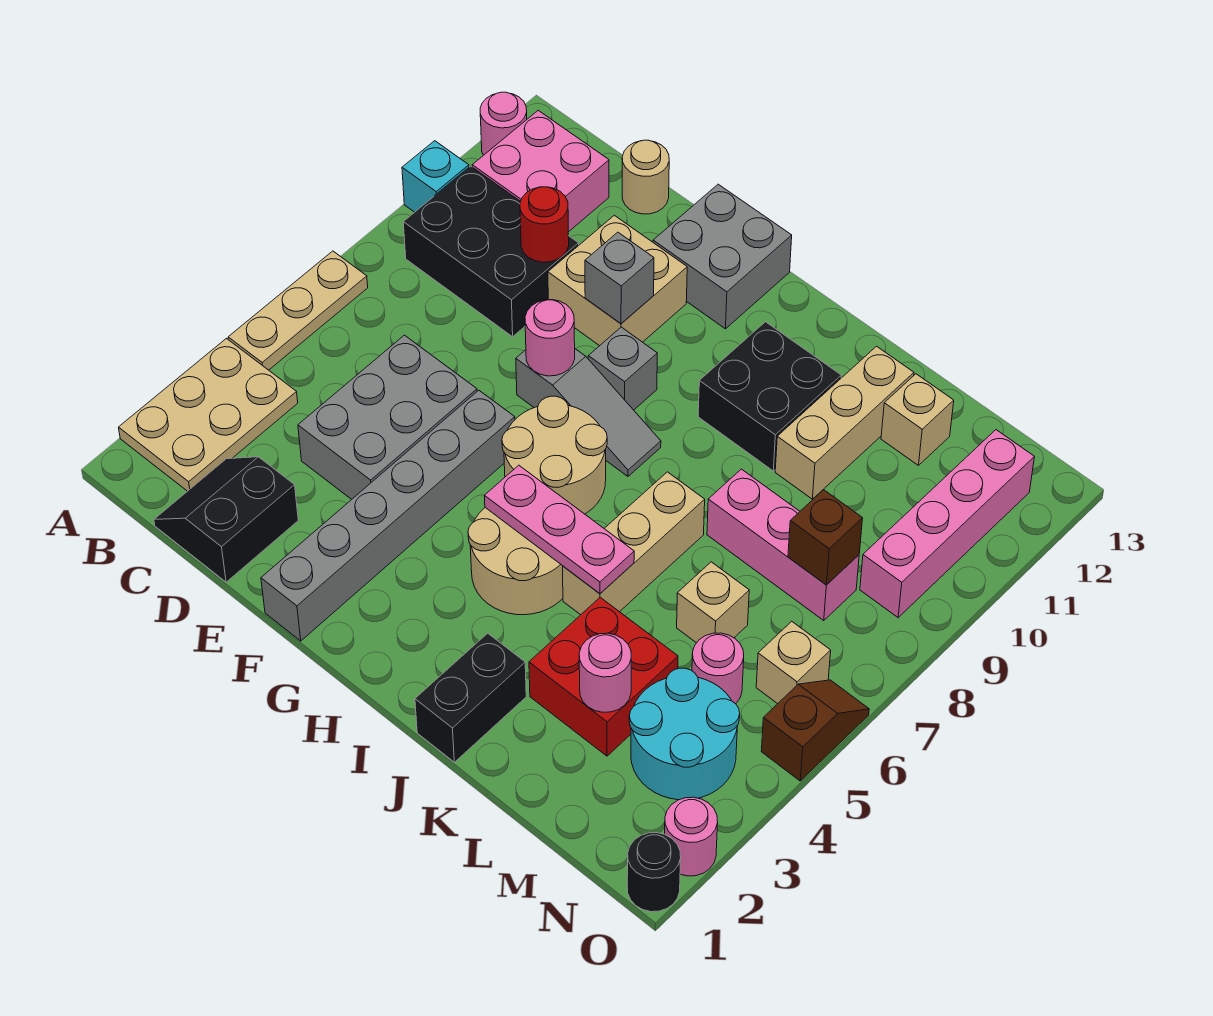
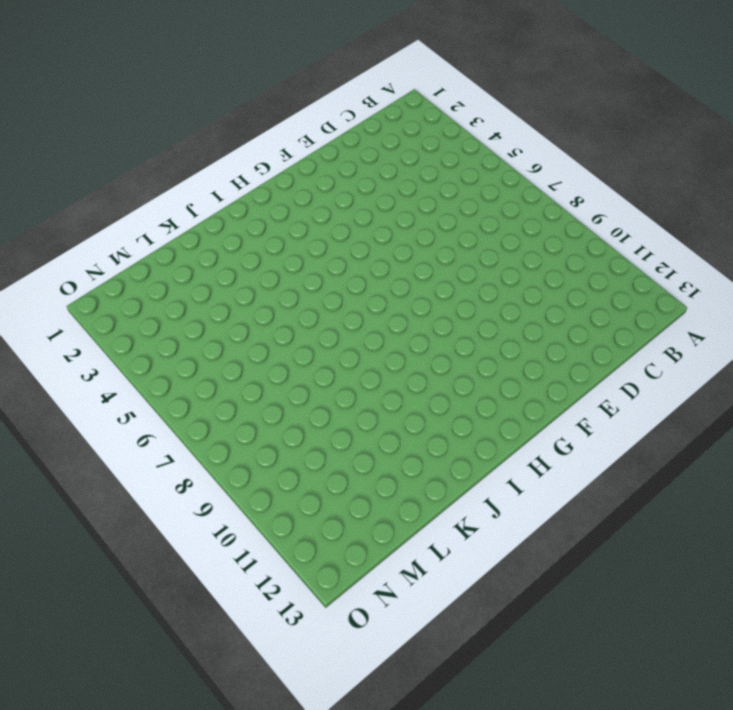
none -> tan 2x3 plate [119,339,298,491]
none -> tan 1x3 plate [228,251,368,370]
none -> cyan 1x1 brick [402,141,469,212]
none -> pink 1x1 round brick [480,92,527,155]

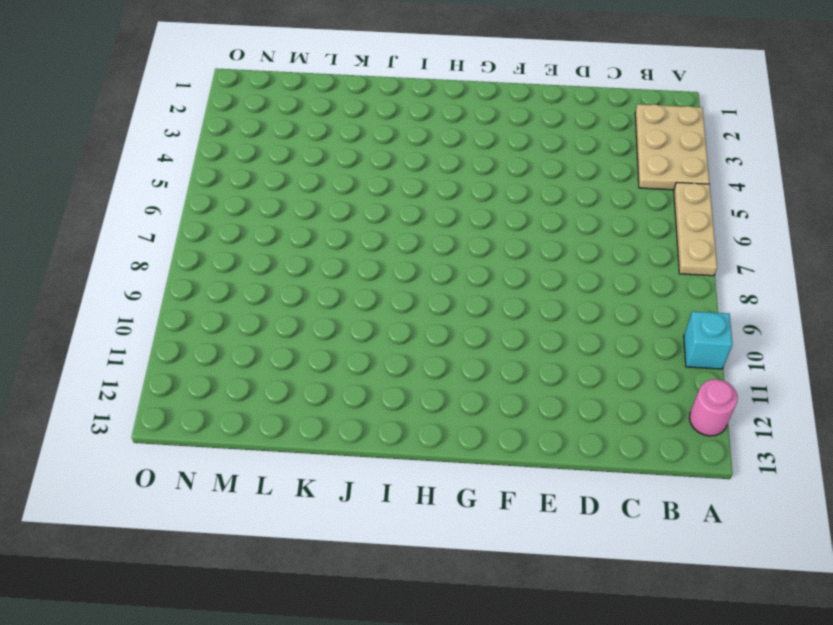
none -> black 2x3 brick [403,166,579,337]
none -> pink 2x2 brick [472,110,609,232]
none -> black 2x2 slope [154,457,298,582]
none -> grey 2x3 brick [298,335,477,499]

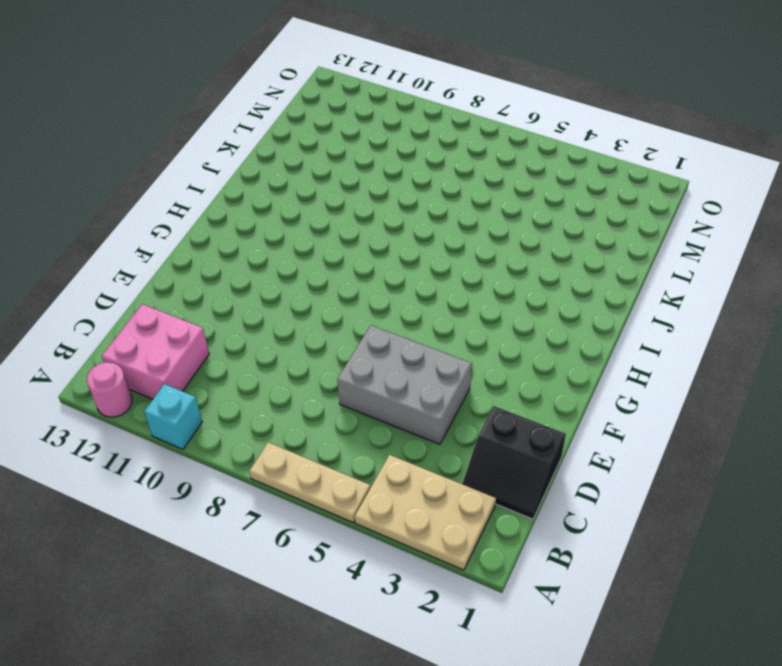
none -> black 2x3 brick [403,166,579,337]
none -> tan 1x1 round brick [622,140,669,214]
none -> tan 2x2 brick [548,215,687,346]
none -> grey 1x6 brick [261,390,515,641]

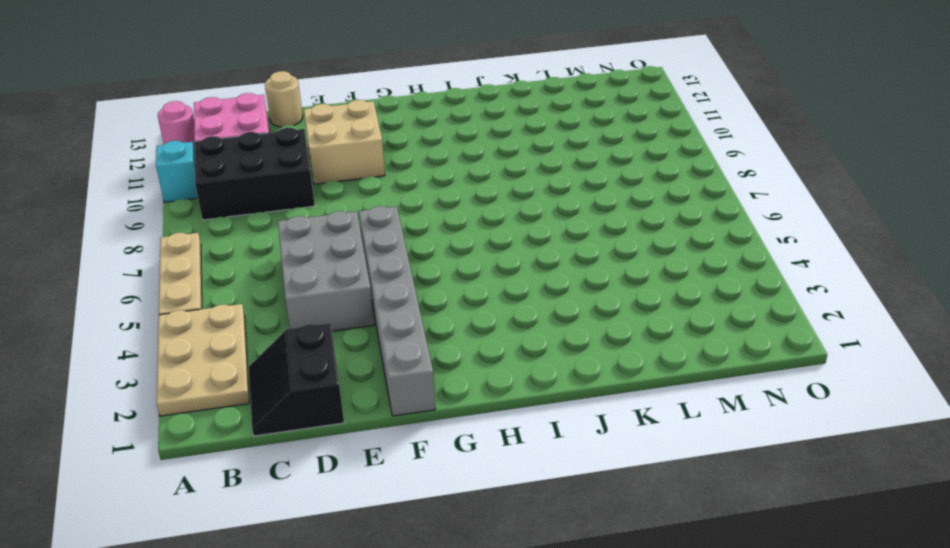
none -> grey 1x3 slope [516,349,661,476]
none -> grey 2x2 brick [653,184,792,329]
none -> tan 2x2 round brick [502,396,607,514]
none -> grey 1x1 brick [588,327,657,410]

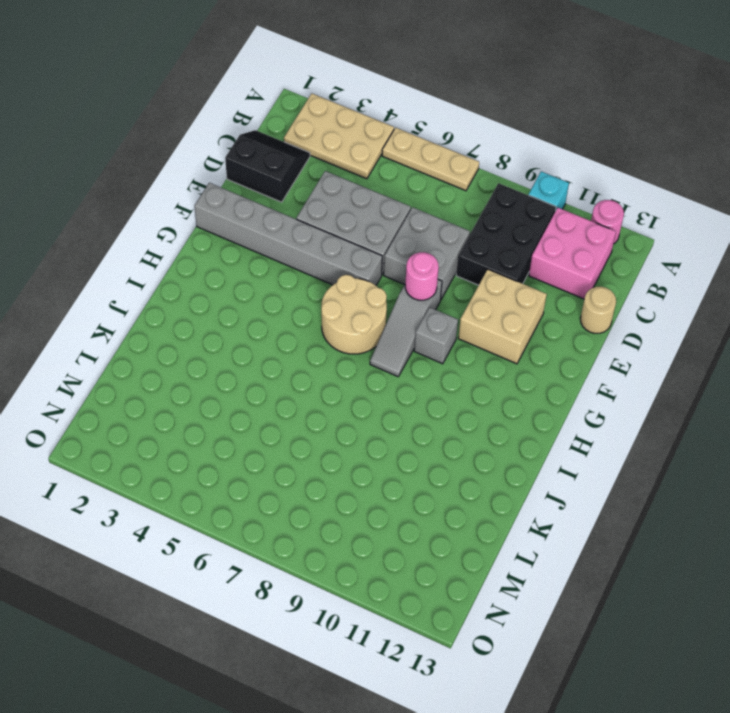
grey 2x2 brick [384,207,470,300] -> grey 2x2 brick moved to [653,184,792,329]
none -> tan 2x2 round brick [468,508,563,615]
none -> black 2x2 brick [698,322,841,471]
none -> black 1x2 brick [415,633,526,762]
none -> tan 1x3 brick [563,472,705,615]

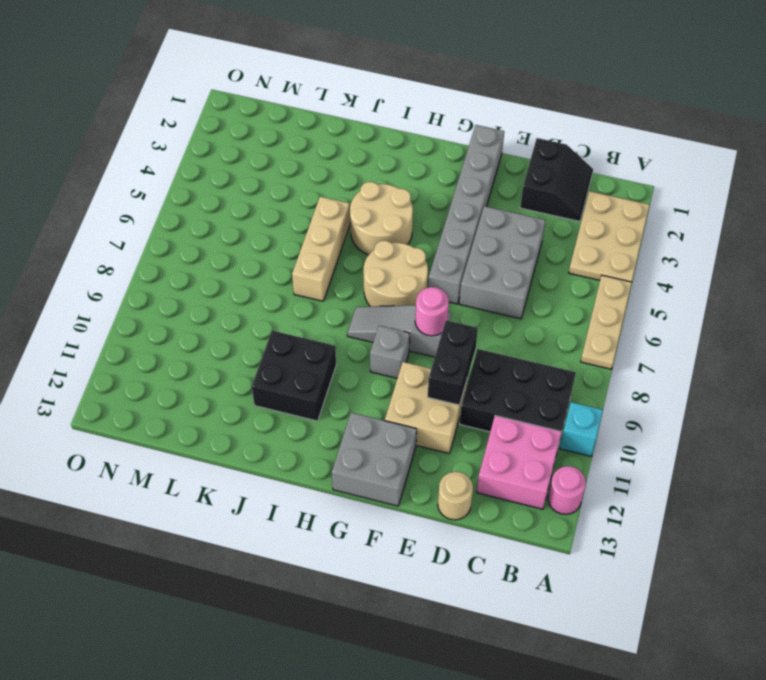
black 1x2 brick [428,320,478,405] -> black 1x2 brick moved to [415,633,526,762]
none -> red 2x2 brick [529,597,678,756]
none -> pink 1x3 brick [707,469,859,620]
none -> tan 1x3 brick [775,346,914,499]
none -> tan 1x1 brick [677,562,749,643]

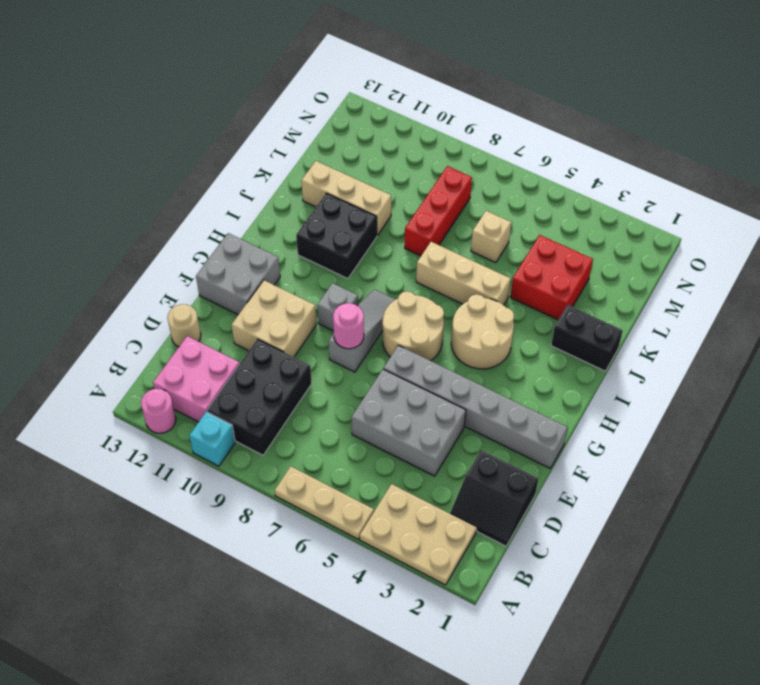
red 1x3 brick [405,166,472,256] -> pink 1x3 brick [707,469,859,620]
none -> tan 1x1 brick [881,374,954,465]
none -> cyan 2x2 round brick [629,668,740,800]
none -> pink 1x1 round brick [692,633,744,704]
none -> tan 1x1 brick [756,622,831,704]

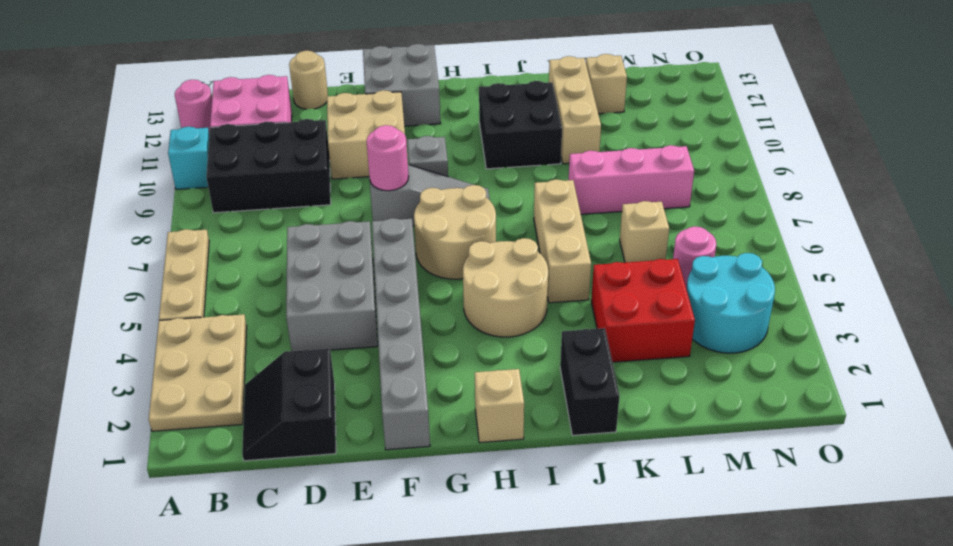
tan 1x1 brick [475,369,524,443] -> tan 1x1 brick moved to [756,622,831,704]
none -> pink 1x4 brick [860,430,1034,618]
none -> black 1x1 round brick [627,833,681,912]
none -> pink 1x1 round brick [665,797,718,876]
none -> brown 1x2 slope [761,680,869,781]

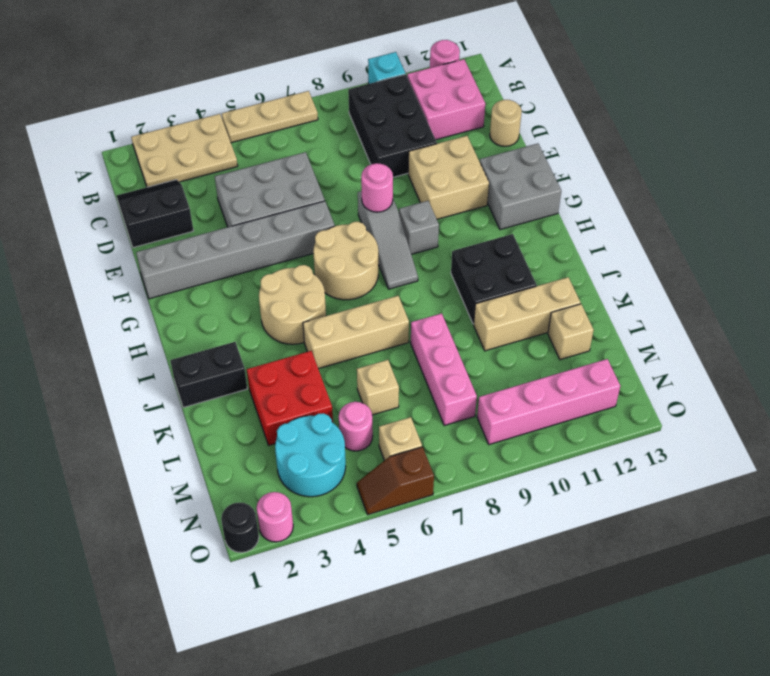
brown 1x2 slope [357,447,434,515] -> brown 1x2 slope turned to [761,680,869,781]
none -> red 1x1 round brick [520,187,569,262]
none -> grey 1x1 brick [585,232,654,324]
none -> pink 1x3 plate [484,465,634,593]
none -> pink 1x1 round brick [579,633,631,712]

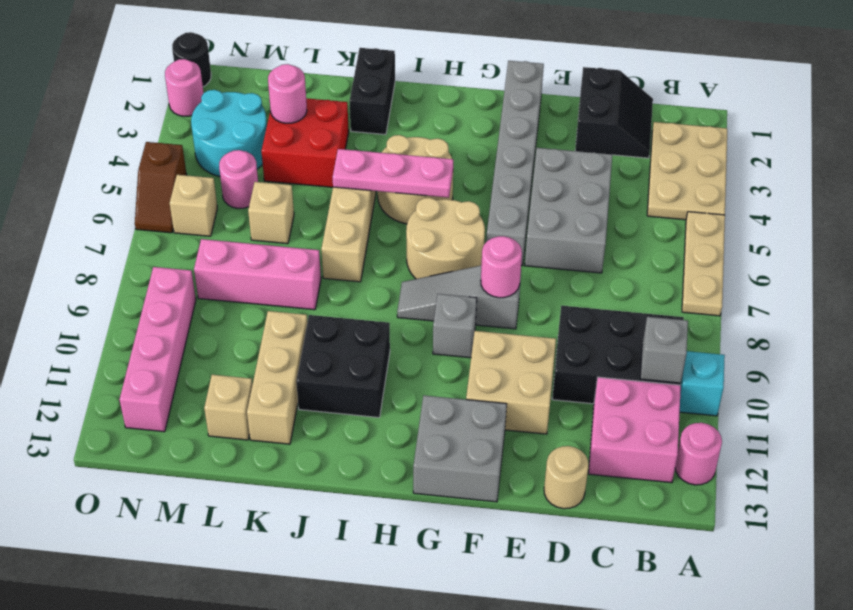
grey 1x1 brick [640,317,688,383] -> grey 1x1 brick moved to [585,232,654,324]
none -> red 1x1 round brick [520,187,569,262]
none -> brown 1x1 brick [788,490,863,585]

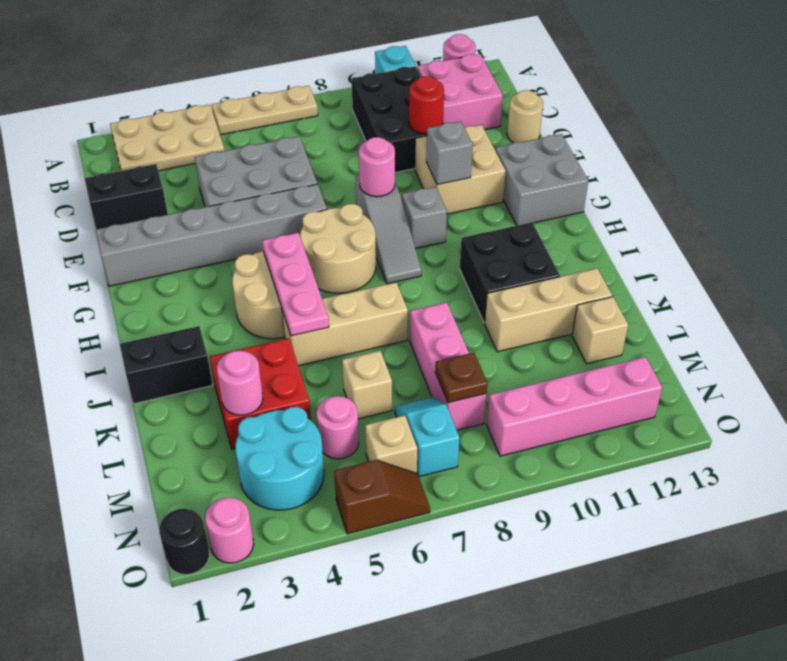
cyan 1x2 slope [395,397,460,477] -> none
brown 1x1 plate [435,353,488,403] -> brown 1x1 brick [788,490,863,585]

